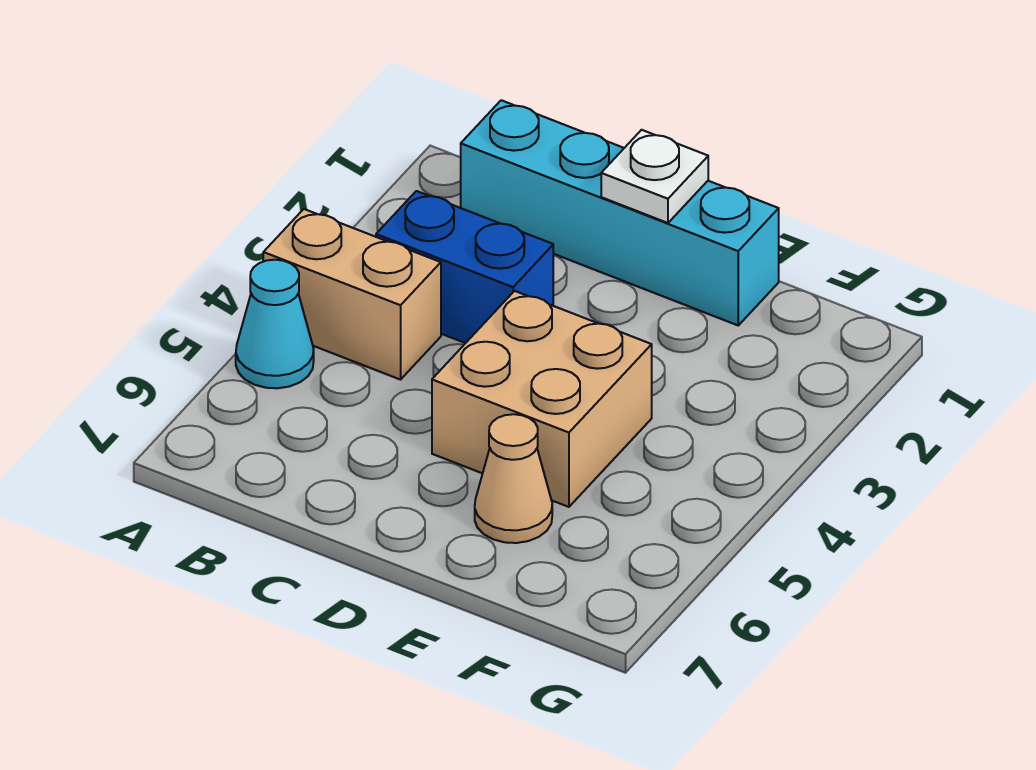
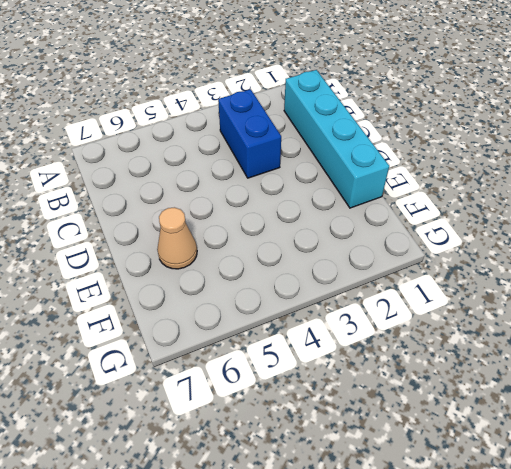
none -> tan 1x2 brick [263,209,441,380]
none -> cyan 1x1 cone [236,260,314,388]

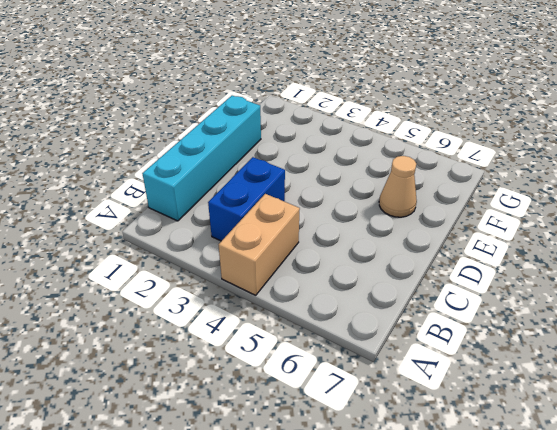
none -> cyan 1x1 cone [236,260,314,388]
none -> tan 2x2 brick [432,291,652,507]

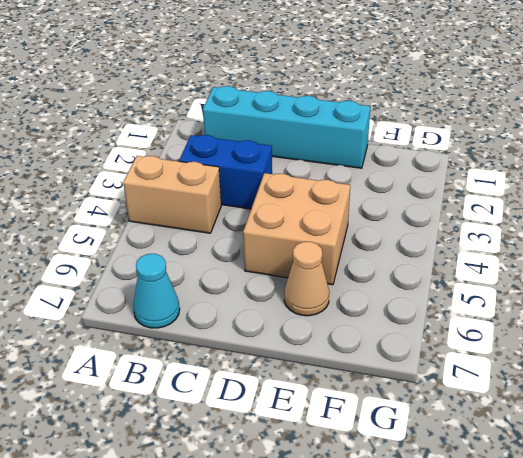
cyan 1x1 cone [133,254,180,328] -> cyan 1x1 cone moved to [236,260,314,388]
none -> white 1x1 plate [601,130,708,223]

